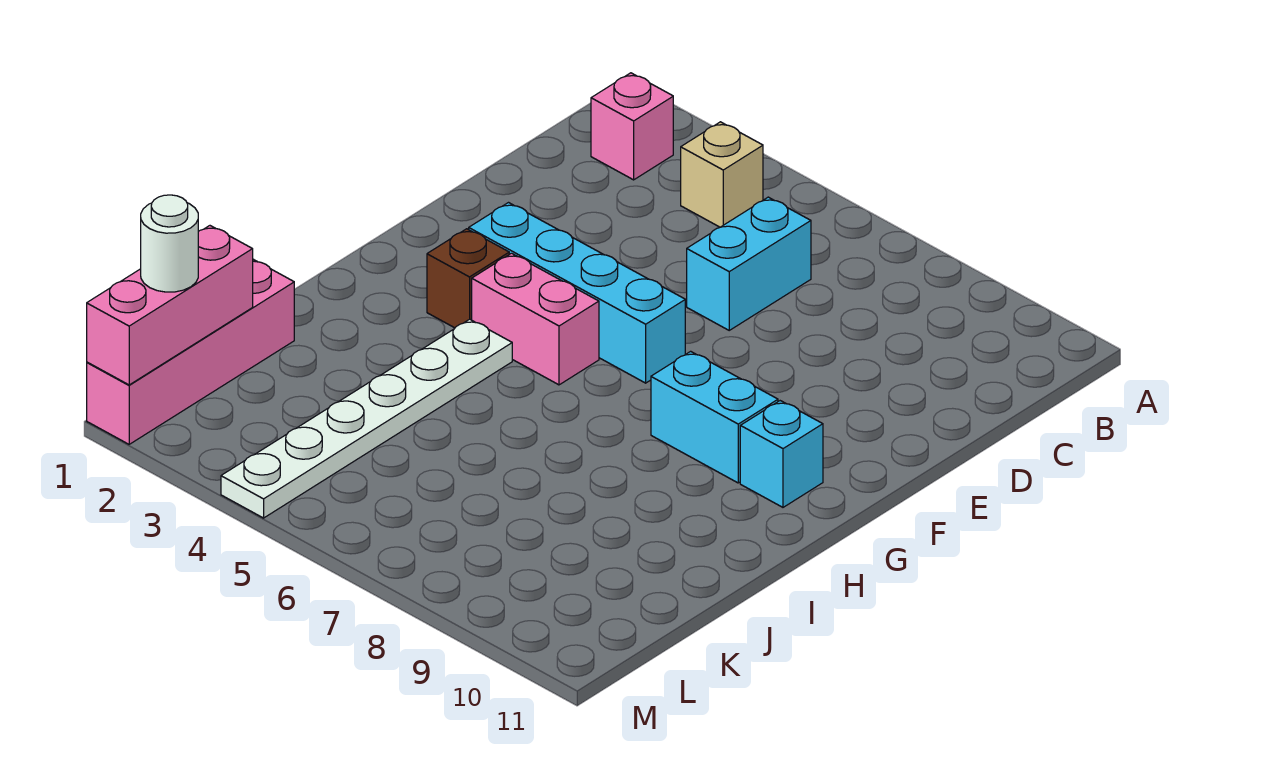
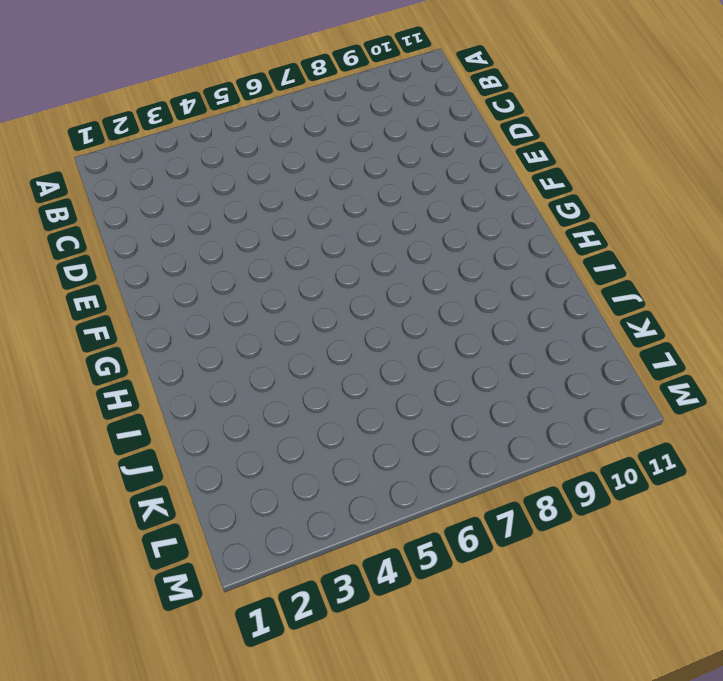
none -> pink 1x1 brick [591,73,673,180]
none -> tan 1x1 brick [681,122,763,227]
none -> cyan 1x2 brick [687,197,811,330]

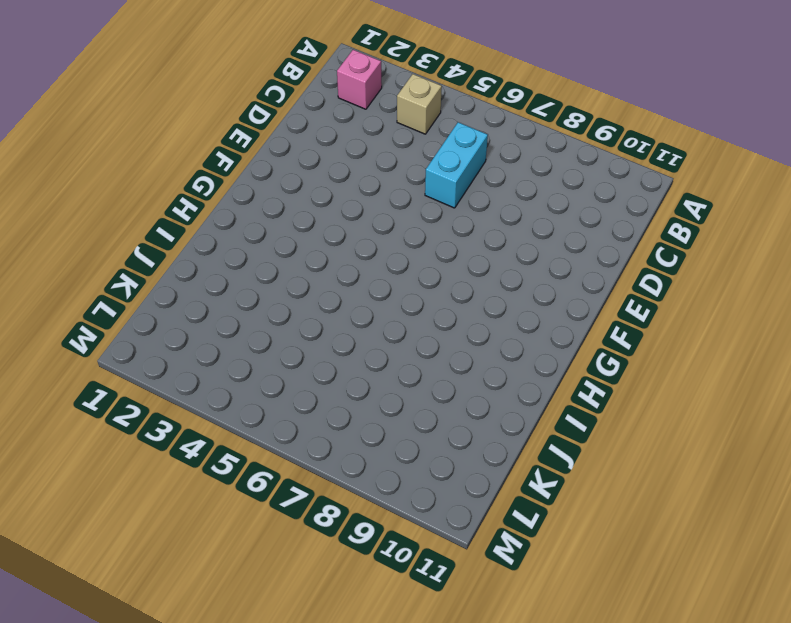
none -> cyan 1x4 brick [469,203,685,383]
none -> brown 1x1 brick [427,229,509,328]
none -> pink 1x2 brick [472,253,599,385]

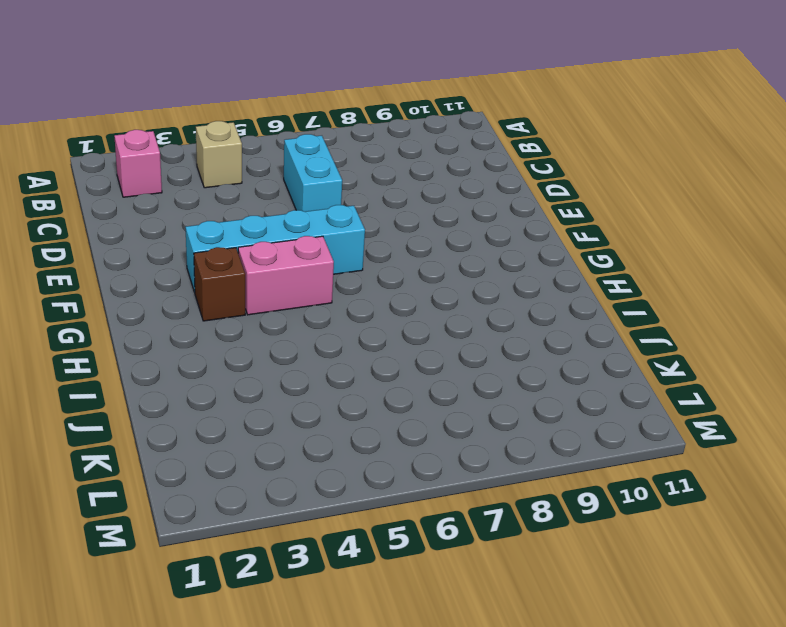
none -> cyan 1x2 brick [651,351,778,483]
none -> cyan 1x1 brick [740,401,823,507]
none -> white 1x6 plate [221,319,512,518]

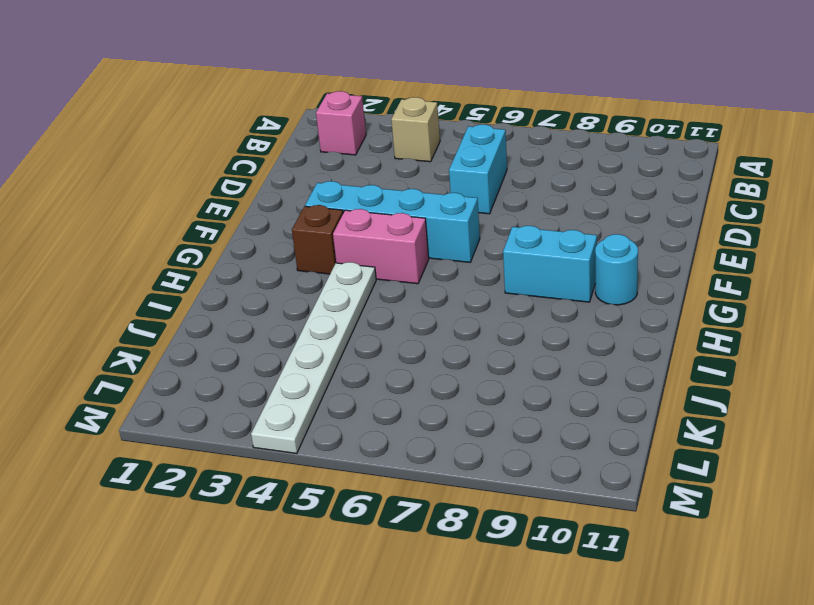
cyan 1x1 round brick [595,234,638,305] -> cyan 1x1 brick [740,401,823,507]
none -> pink 1x4 brick [87,259,294,444]
none -> pink 1x3 brick [87,226,253,385]
none -> white 1x1 round brick [141,195,198,292]

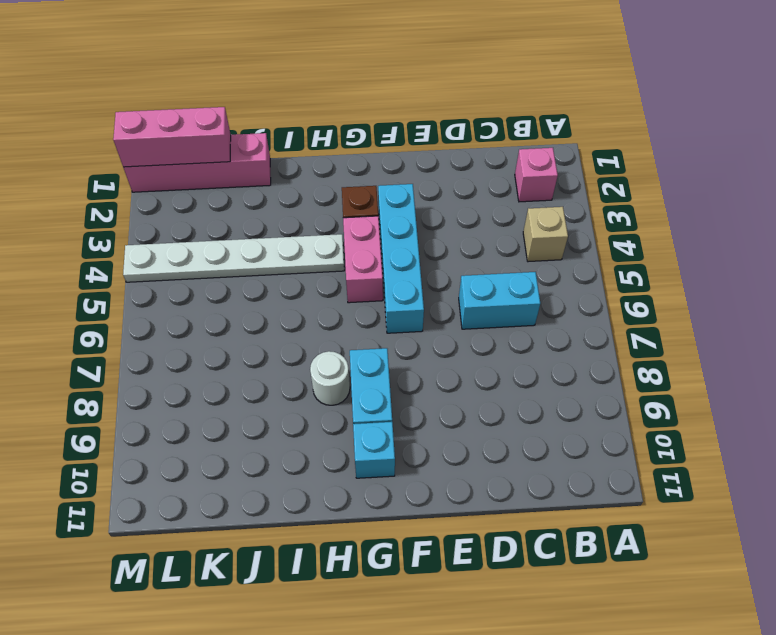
white 1x1 round brick [310,351,350,405] -> white 1x1 round brick moved to [141,195,198,292]

